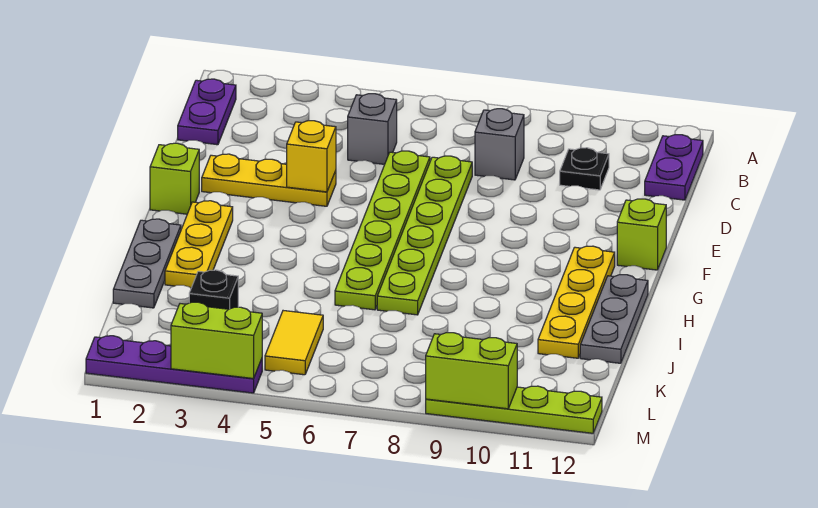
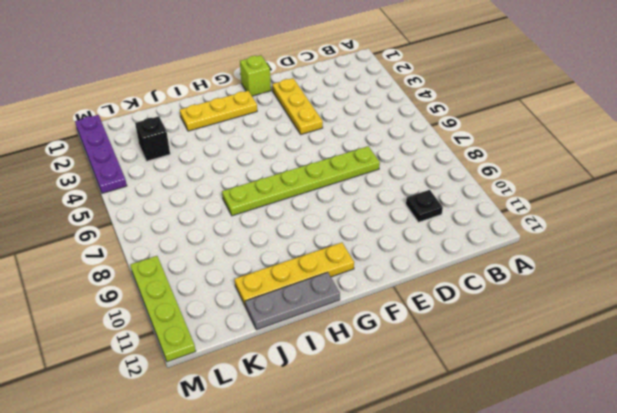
none -> purple 1x2 plate [178,79,236,145]
none -> purple 1x2 plate [645,135,703,200]
none -> grey 1x1 brick [348,94,397,164]

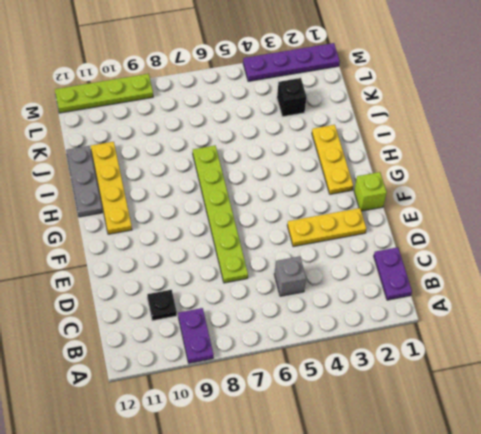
purple 1x2 plate [178,308,213,363] -> purple 1x2 plate moved to [645,135,703,200]
none -> grey 1x1 brick [475,109,524,180]
none -> lime 1x6 plate [335,151,430,310]
none -> lime 1x1 brick [617,199,666,270]

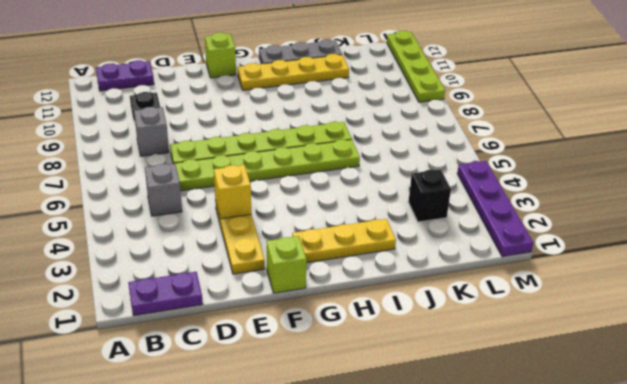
none -> grey 1x3 plate [113,219,181,308]
none -> yellow 1x2 tile [265,311,323,375]
none -> lime 1x2 brick [171,302,262,379]

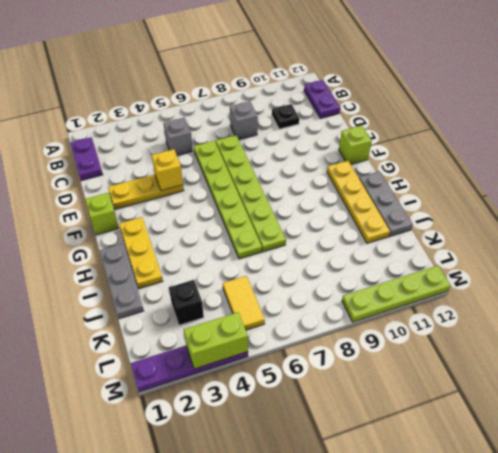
none -> lime 1x2 brick [426,333,517,409]

